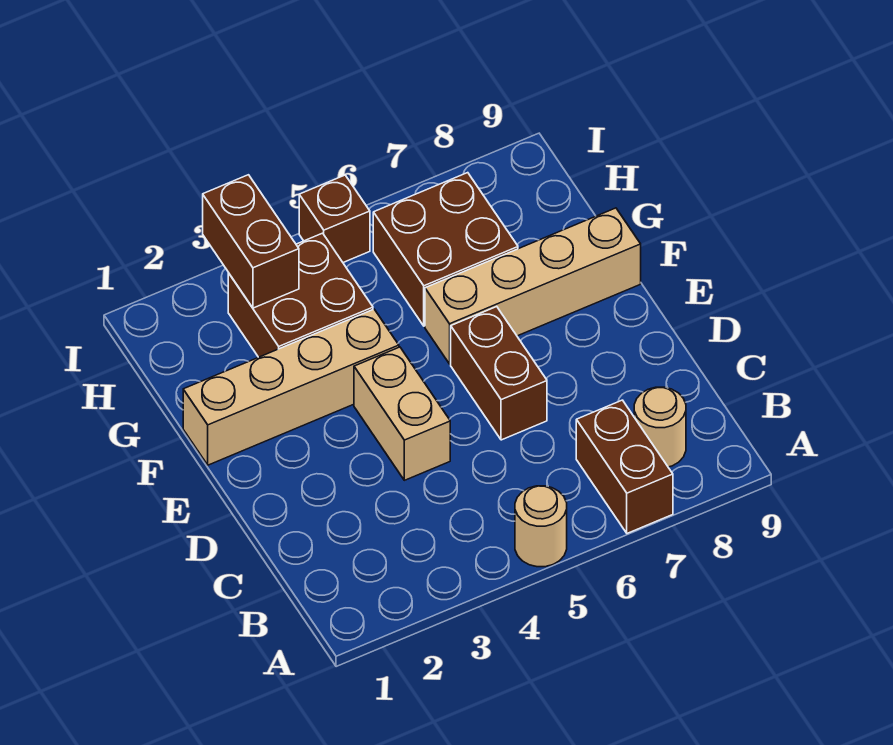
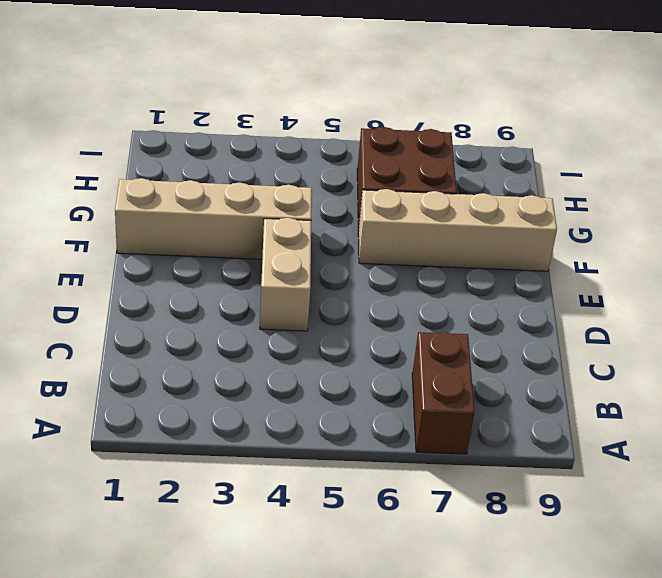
none -> tan 1x1 round brick [515,486,567,567]
none -> tan 1x1 round brick [634,387,686,467]

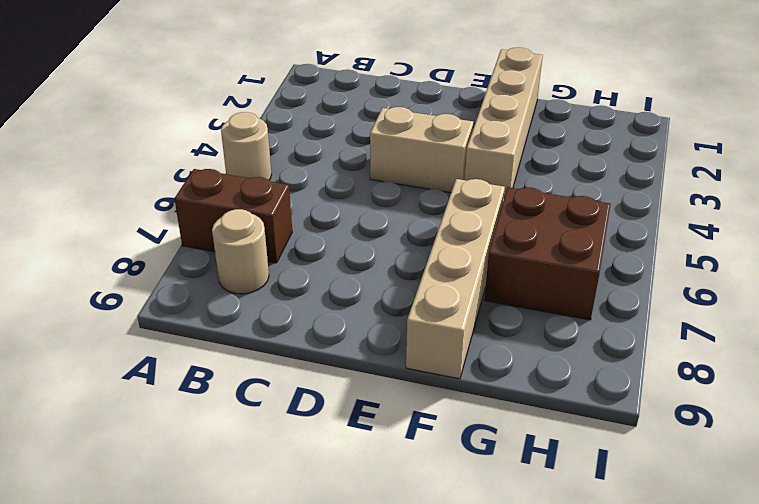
none -> brown 1x2 brick [451,307,547,440]
none -> brown 2x2 brick [228,233,373,357]

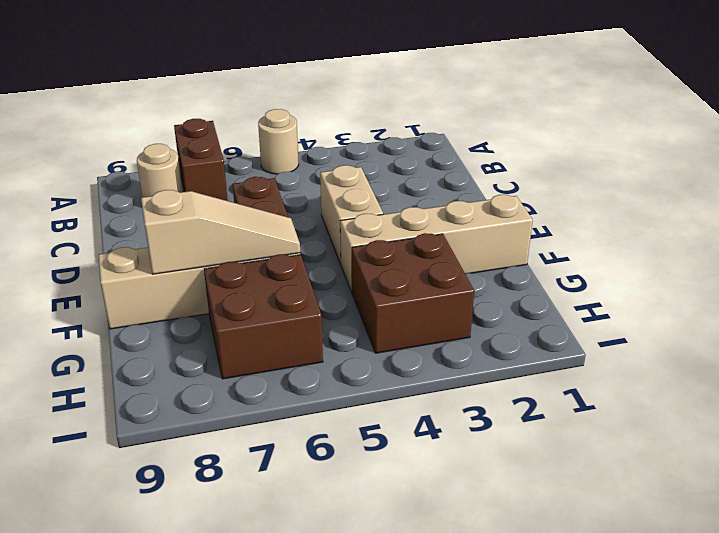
tan 1x3 slope [141,190,300,274] -> none
none -> brown 1x1 brick [299,175,370,262]
none -> brown 1x2 brick [203,175,299,308]

